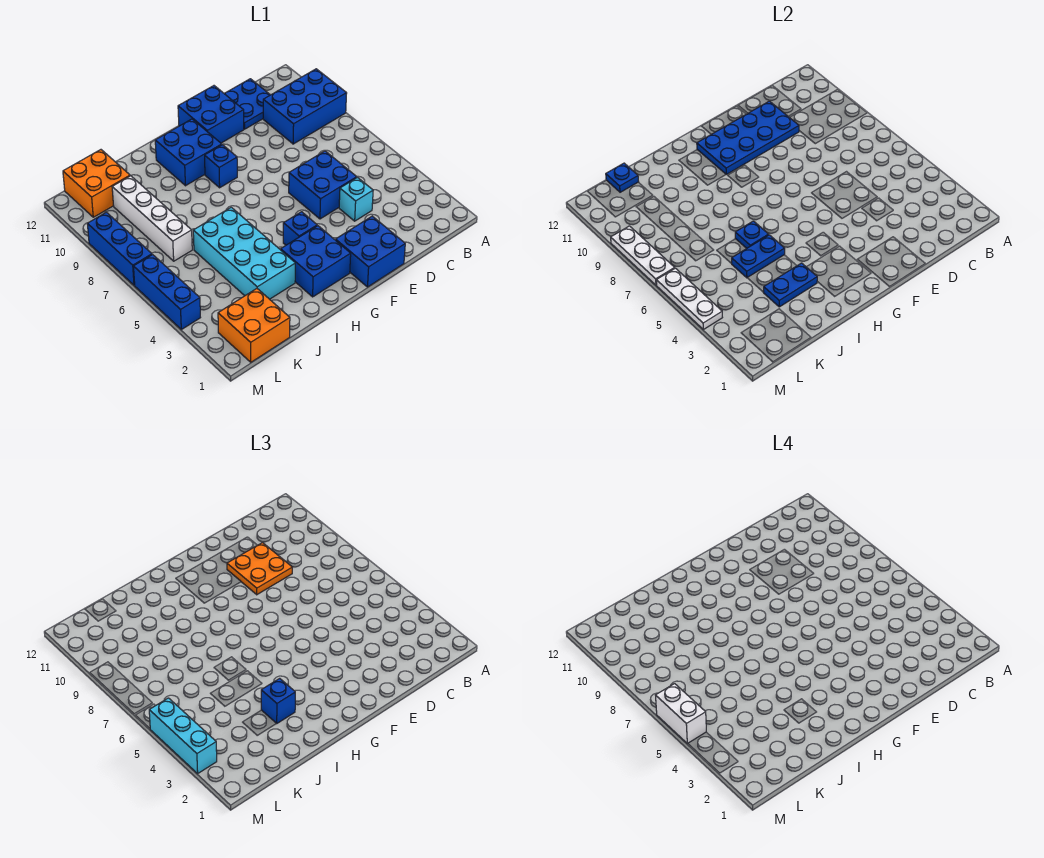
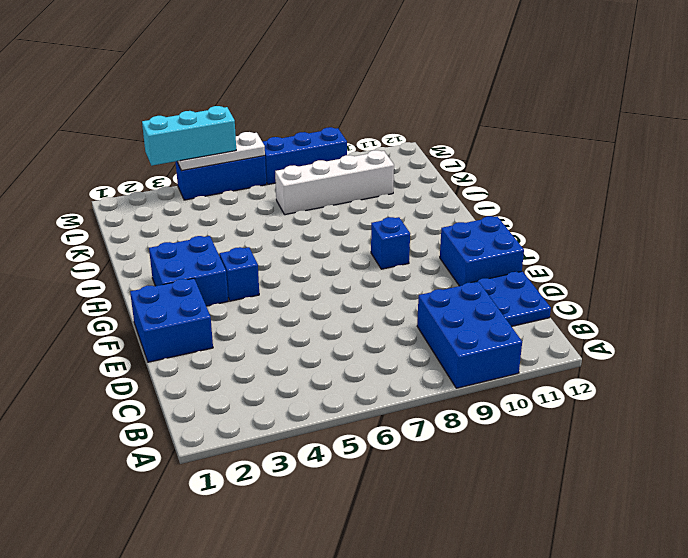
none -> cyan 1x1 brick [339,178,373,221]
none -> blue 2x2 brick [289,151,357,219]
none -> blue 2x2 brick [155,119,222,186]

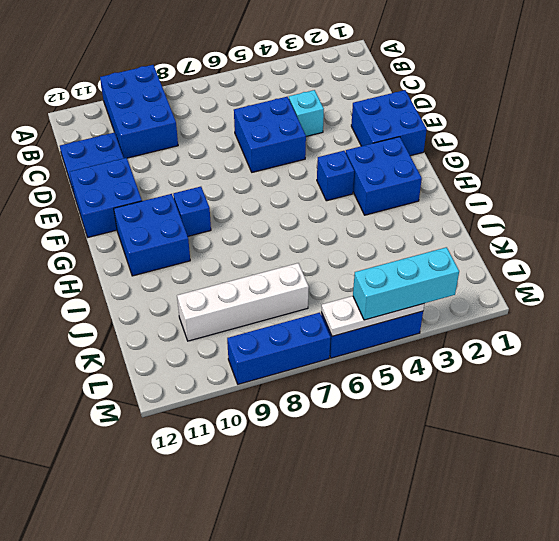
none -> cyan 2x4 brick [193,207,295,299]
none -> orange 2x2 brick [218,289,290,362]
none -> orange 2x2 brick [63,150,130,217]

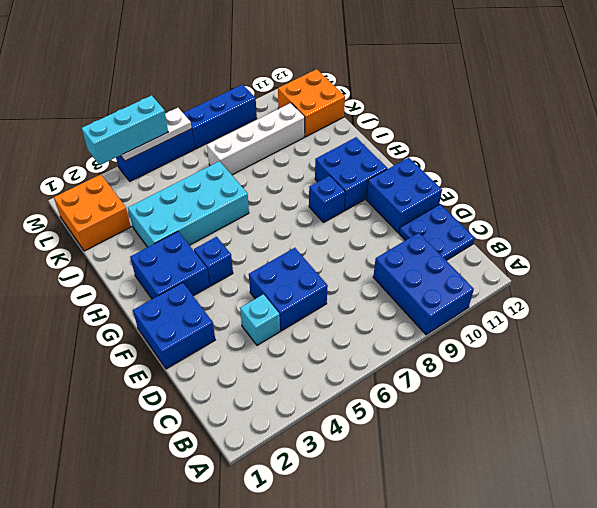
none -> blue 2x4 plate [697,101,799,174]
none -> blue 1x2 plate [764,263,817,307]
none -> blue 1x2 plate [732,235,785,278]

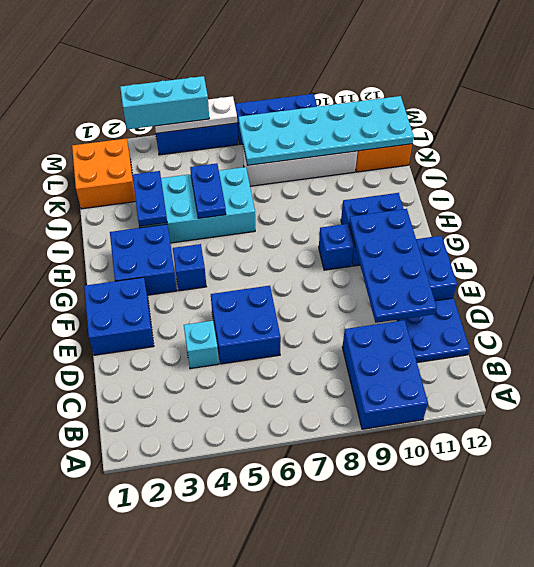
cyan 2x6 plate [239,96,414,165] -> blue 1x1 plate [606,163,639,192]
none -> blue 1x1 plate [735,221,769,248]
none -> white 1x3 plate [611,226,675,285]
none -> orange 2x2 plate [227,543,292,595]

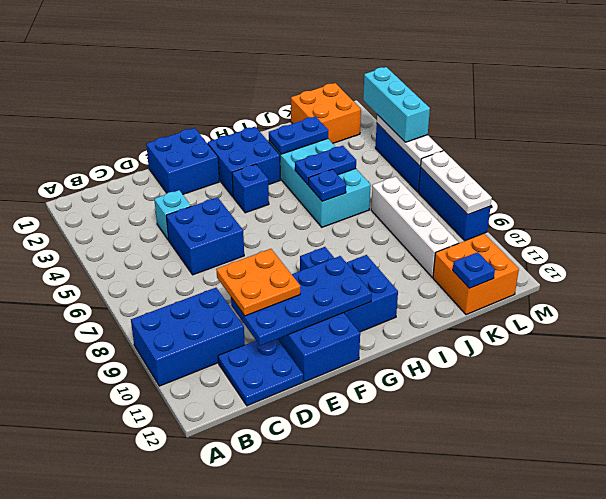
none -> blue 1x1 brick [261,678,295,723]
none -> white 1x2 brick [656,684,706,744]

